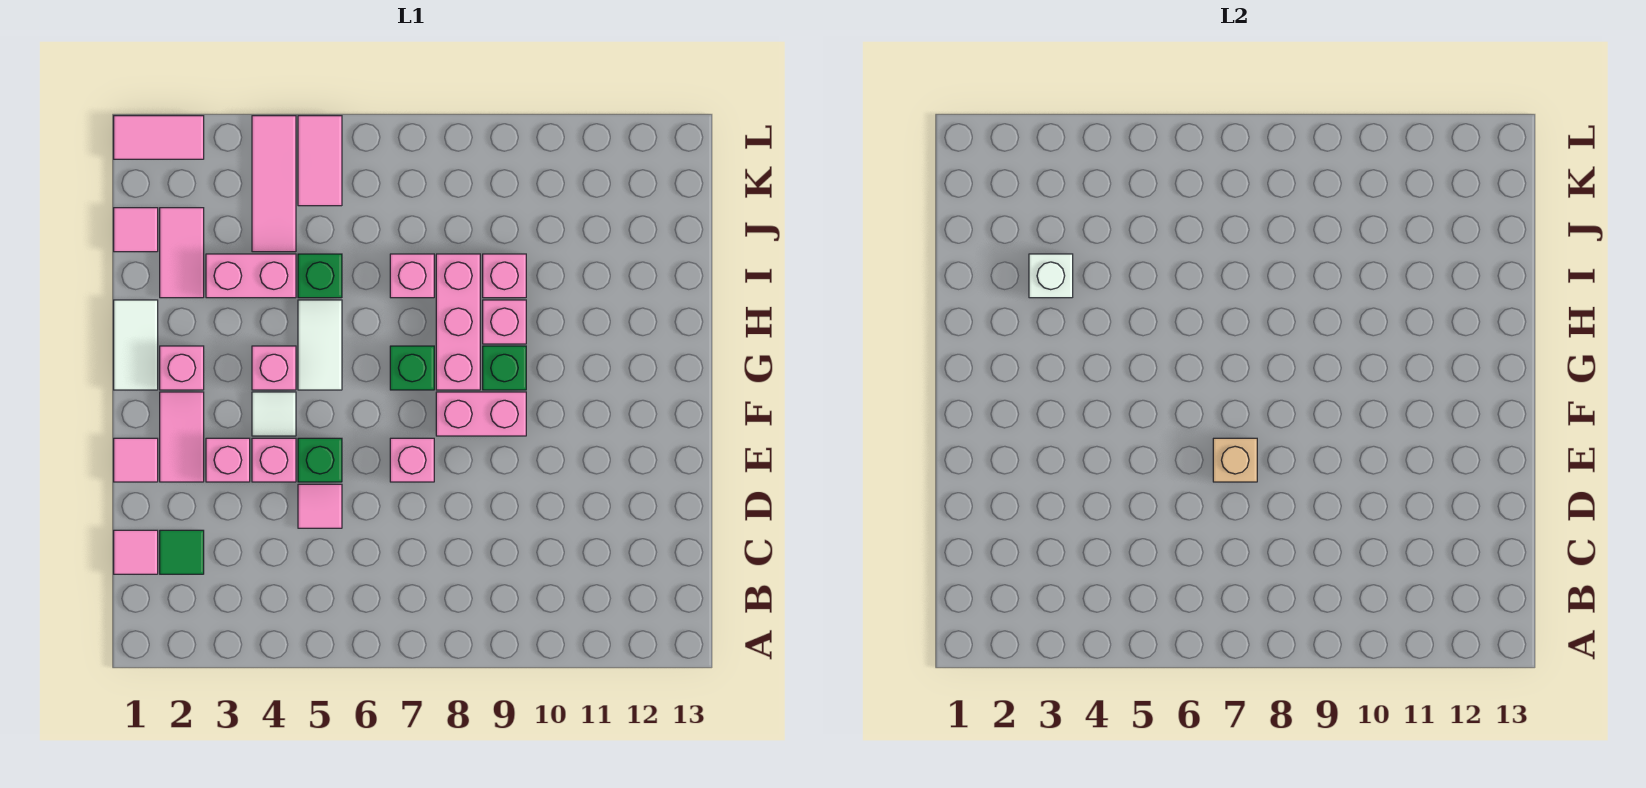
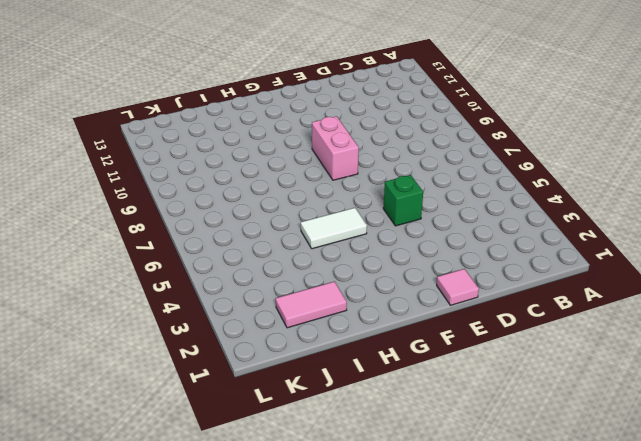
none -> pink 1x1 tile [114,530,158,574]
none -> green 1x1 tile [160,530,204,574]
none -> pink 1x1 tile [298,484,342,528]
none -> pink 1x2 tile [160,392,204,482]

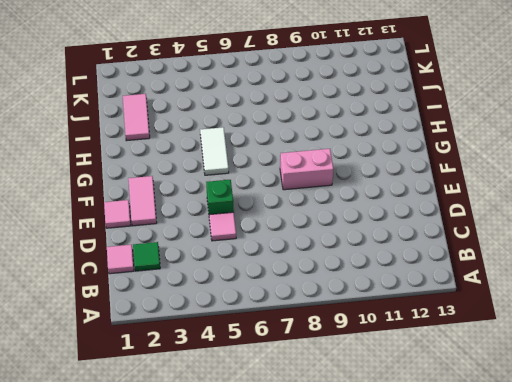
none -> pink 1x1 brick [206,438,250,482]
none -> pink 1x1 brick [252,438,296,482]
none -> pink 1x1 brick [390,438,434,482]
none -> white 1x1 tile [252,392,296,436]

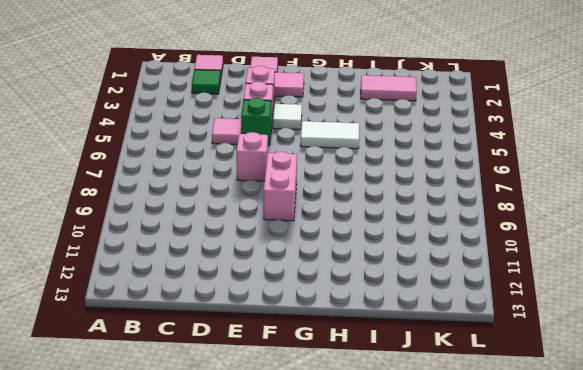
none -> white 1x2 tile [114,300,158,390]
none -> pink 1x1 brick [160,346,204,390]
none -> pink 1x1 brick [252,346,296,390]
none -> green 1x1 brick [390,346,434,390]

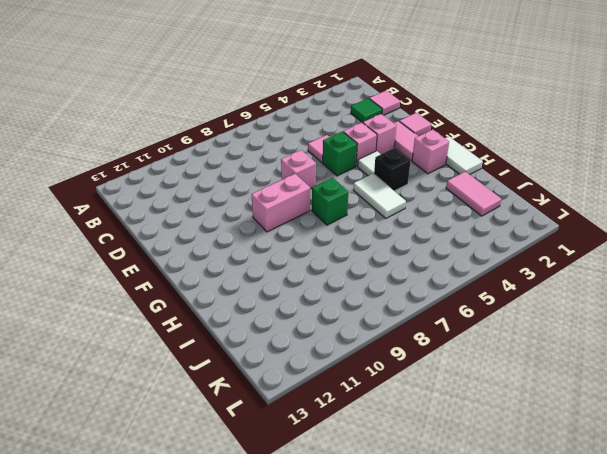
black 1x1 brick [374,148,411,191] -> pink 1x1 brick [252,346,296,390]
none -> pink 1x3 brick [436,254,480,390]
none -> green 1x1 brick [483,346,526,390]
none -> pink 1x1 brick [483,300,526,344]
none -> pink 1x2 brick [206,254,296,298]

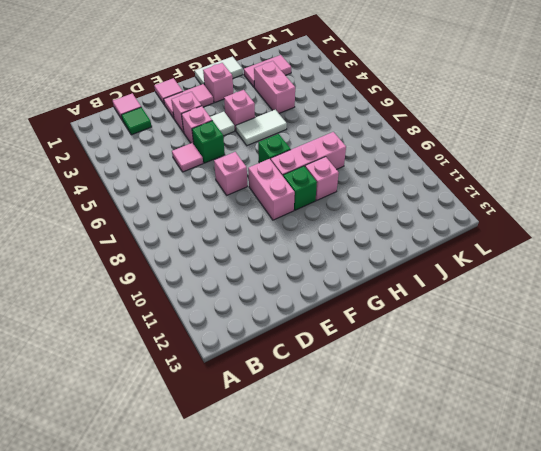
none -> green 1x1 brick [298,254,342,298]
none -> pink 1x1 brick [390,254,434,298]
none -> pink 1x1 brick [483,254,526,298]
none -> pink 1x1 tile [114,208,158,252]

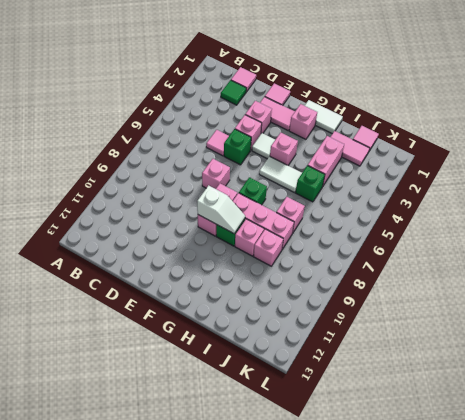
white 1x2 slope [197,185,245,234] -> none
none -> pink 1x3 tile [252,116,296,252]
none -> pink 1x2 tile [298,116,342,206]
none -> pink 1x2 tile [114,116,204,159]
none -> tan 1x1 brick [1213,438,1257,482]

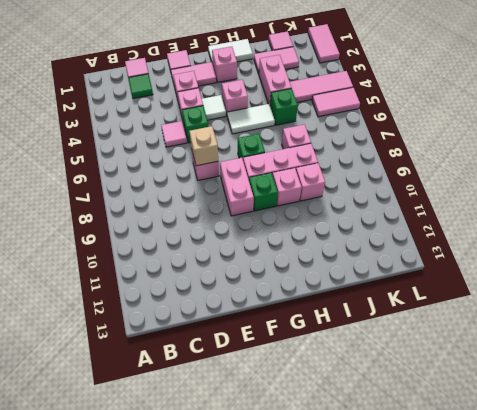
none -> white 1x1 brick [1029,254,1073,298]

